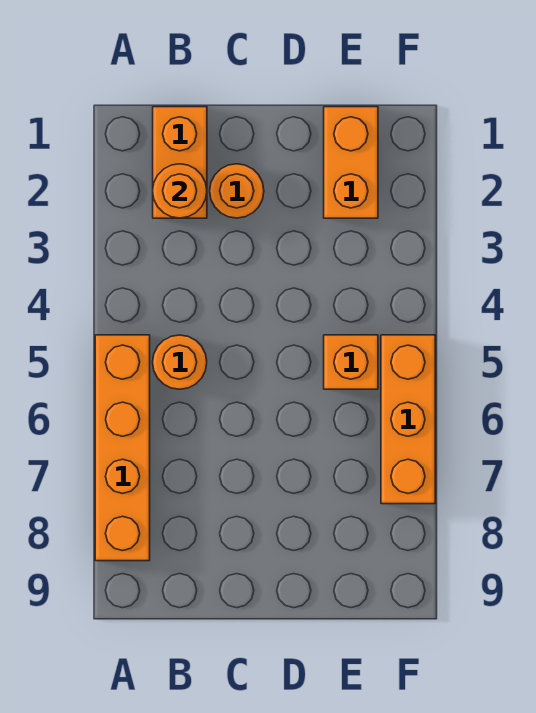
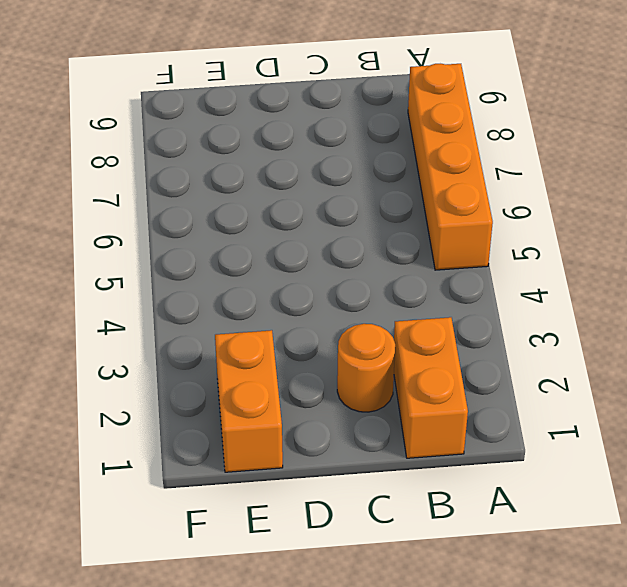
none -> orange 1x1 round brick [153,335,207,389]
none -> orange 1x1 brick [324,335,378,389]

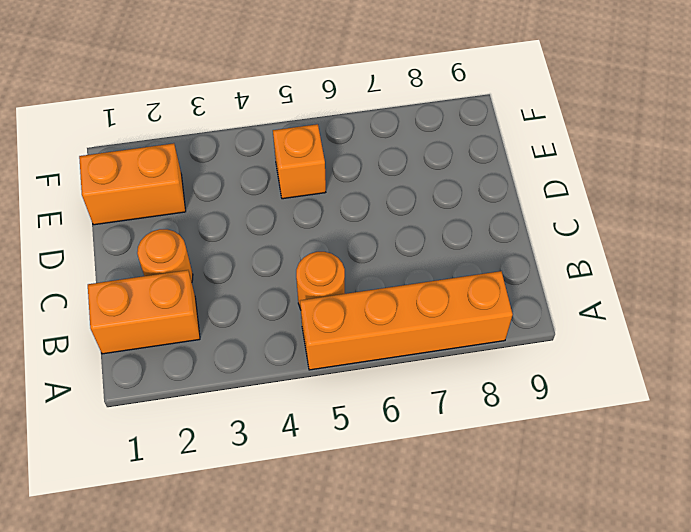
none -> orange 1x3 brick [381,335,435,504]
none -> orange 1x1 round brick [153,164,207,218]

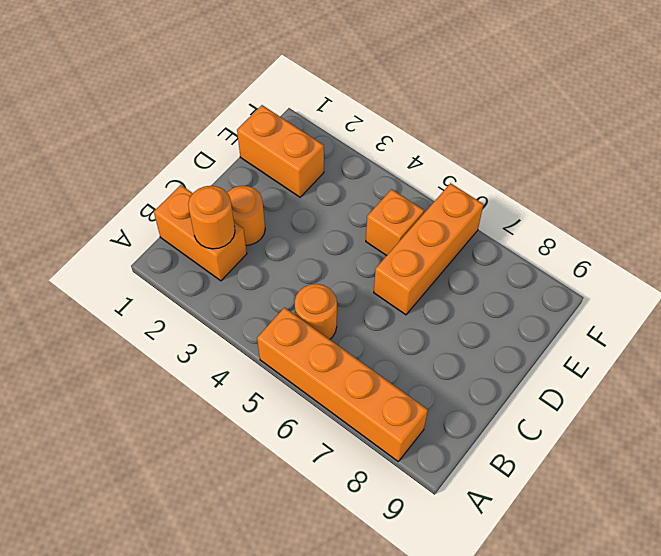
orange 1x3 brick [374,183,483,315] -> orange 1x3 brick turned to [381,335,435,504]

